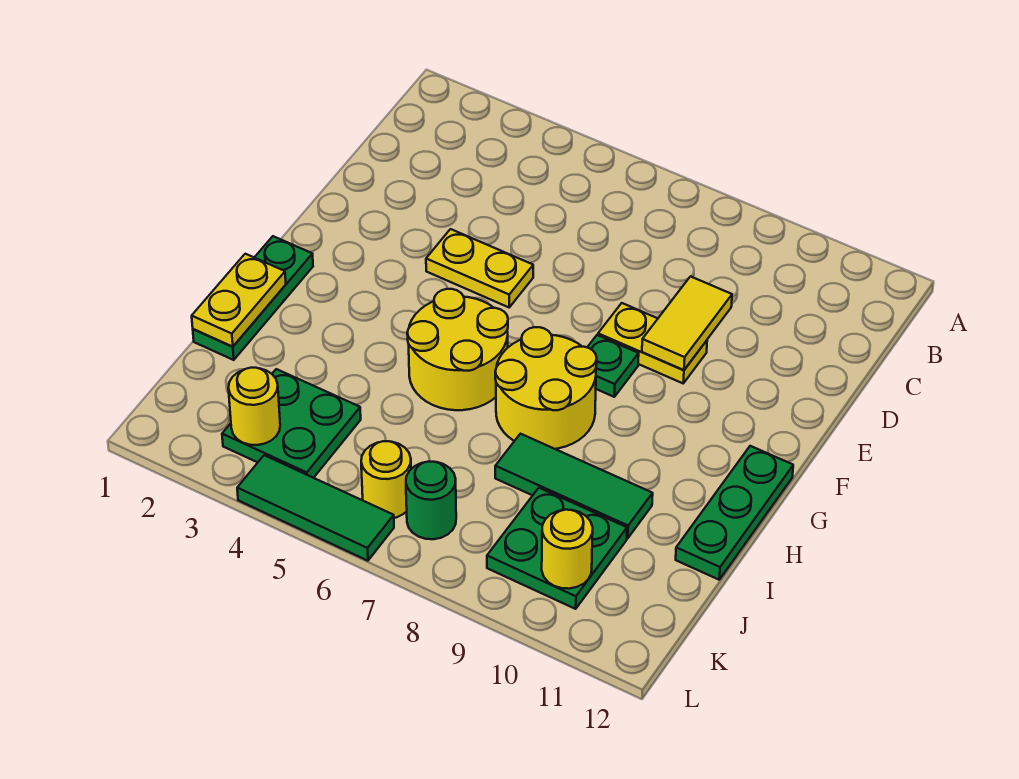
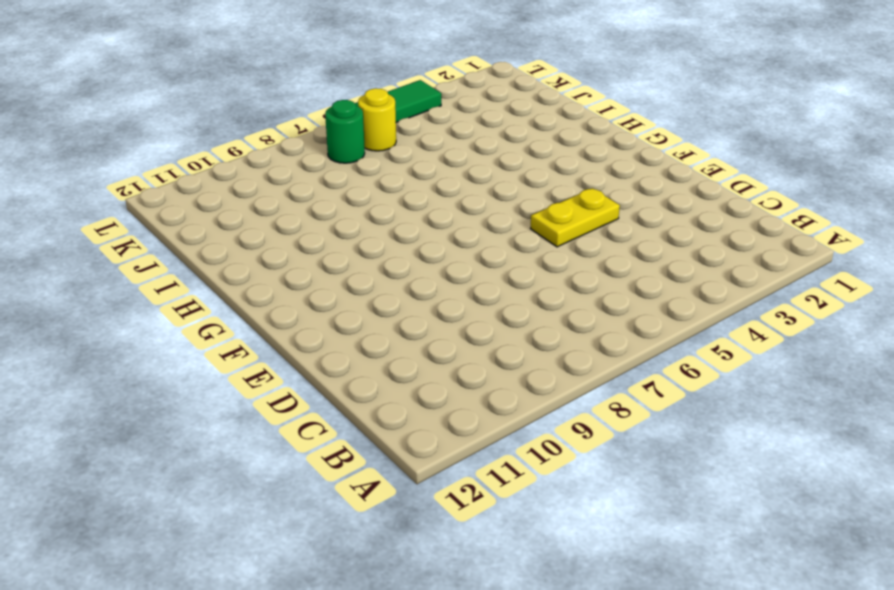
none -> yellow 1x2 plate [598,303,707,383]
none -> green 1x1 plate [587,335,639,397]
none -> green 1x3 plate [193,236,313,360]

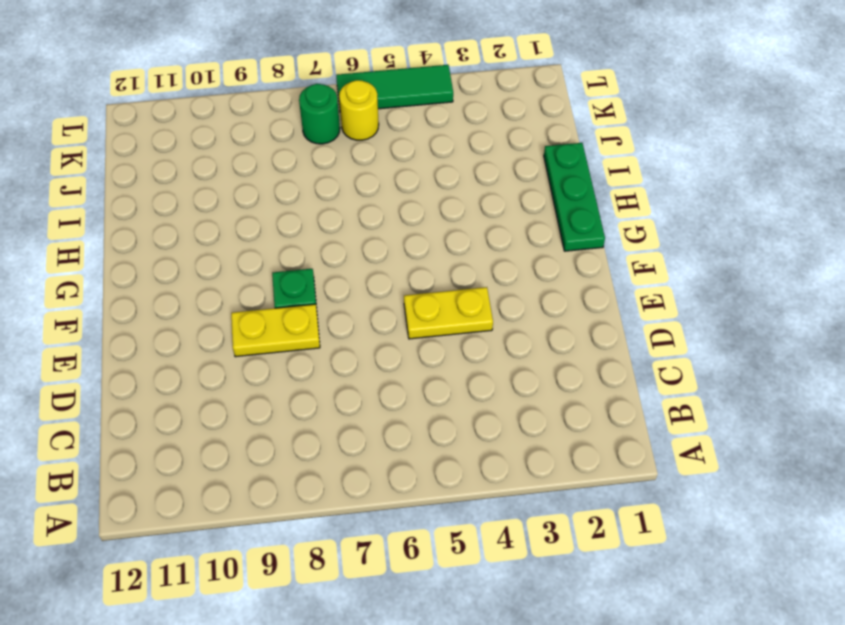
none -> yellow 2x2 round brick [407,289,508,410]
none -> yellow 2x2 round brick [495,327,597,449]
none -> green 1x3 plate [676,446,793,580]

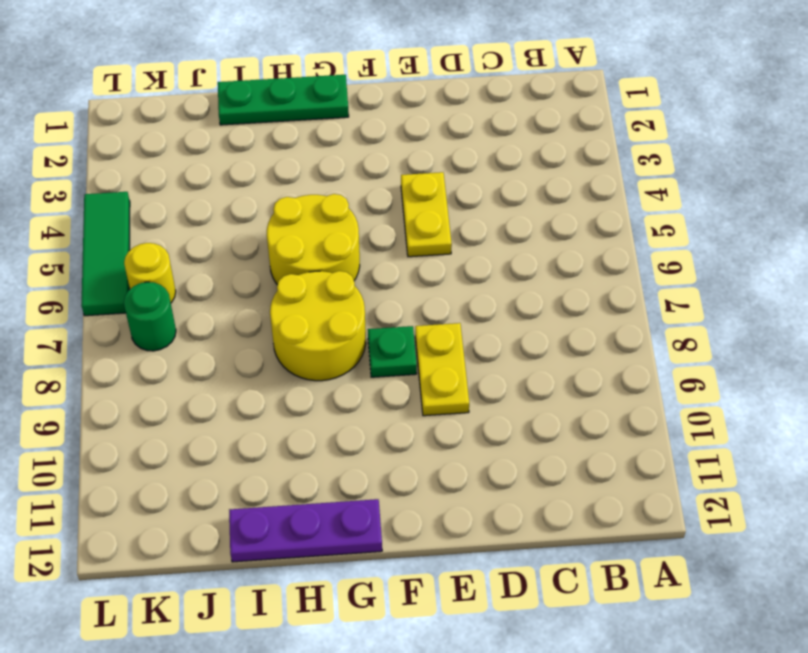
purple 1x3 plate [229,499,382,562] -> green 1x3 plate [676,446,793,580]
none -> green 1x3 tile [495,434,653,538]
none -> green 2x2 plate [222,369,361,478]
none -> green 2x2 plate [487,488,627,609]

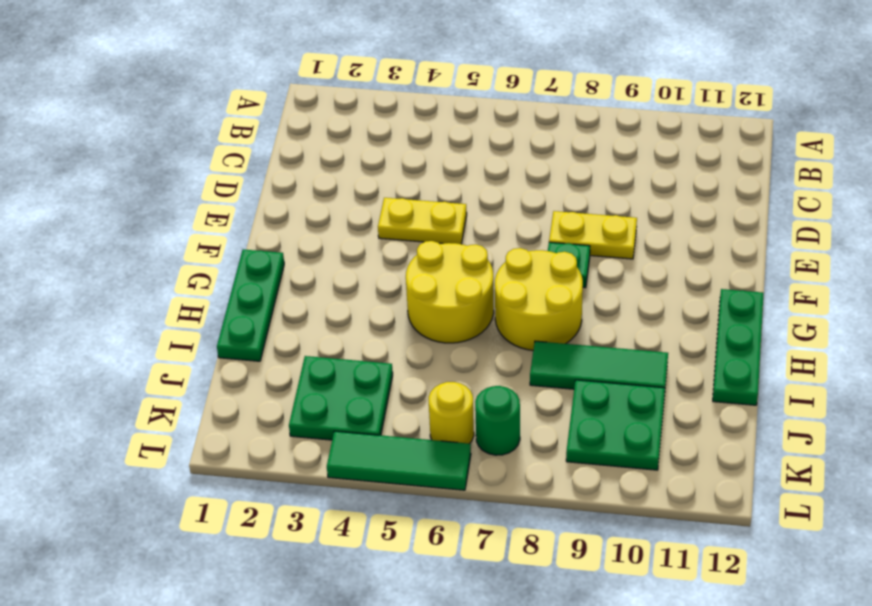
none -> yellow 1x2 tile [642,277,732,370]
none -> yellow 1x2 plate [192,254,286,347]
none -> yellow 1x1 round brick [228,368,280,445]

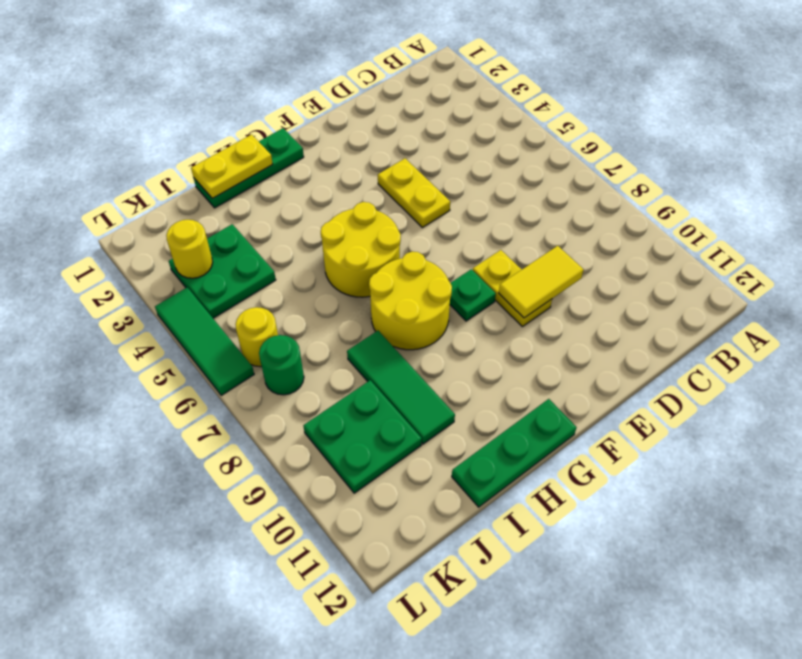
none -> yellow 1x1 round brick [542,510,593,589]

